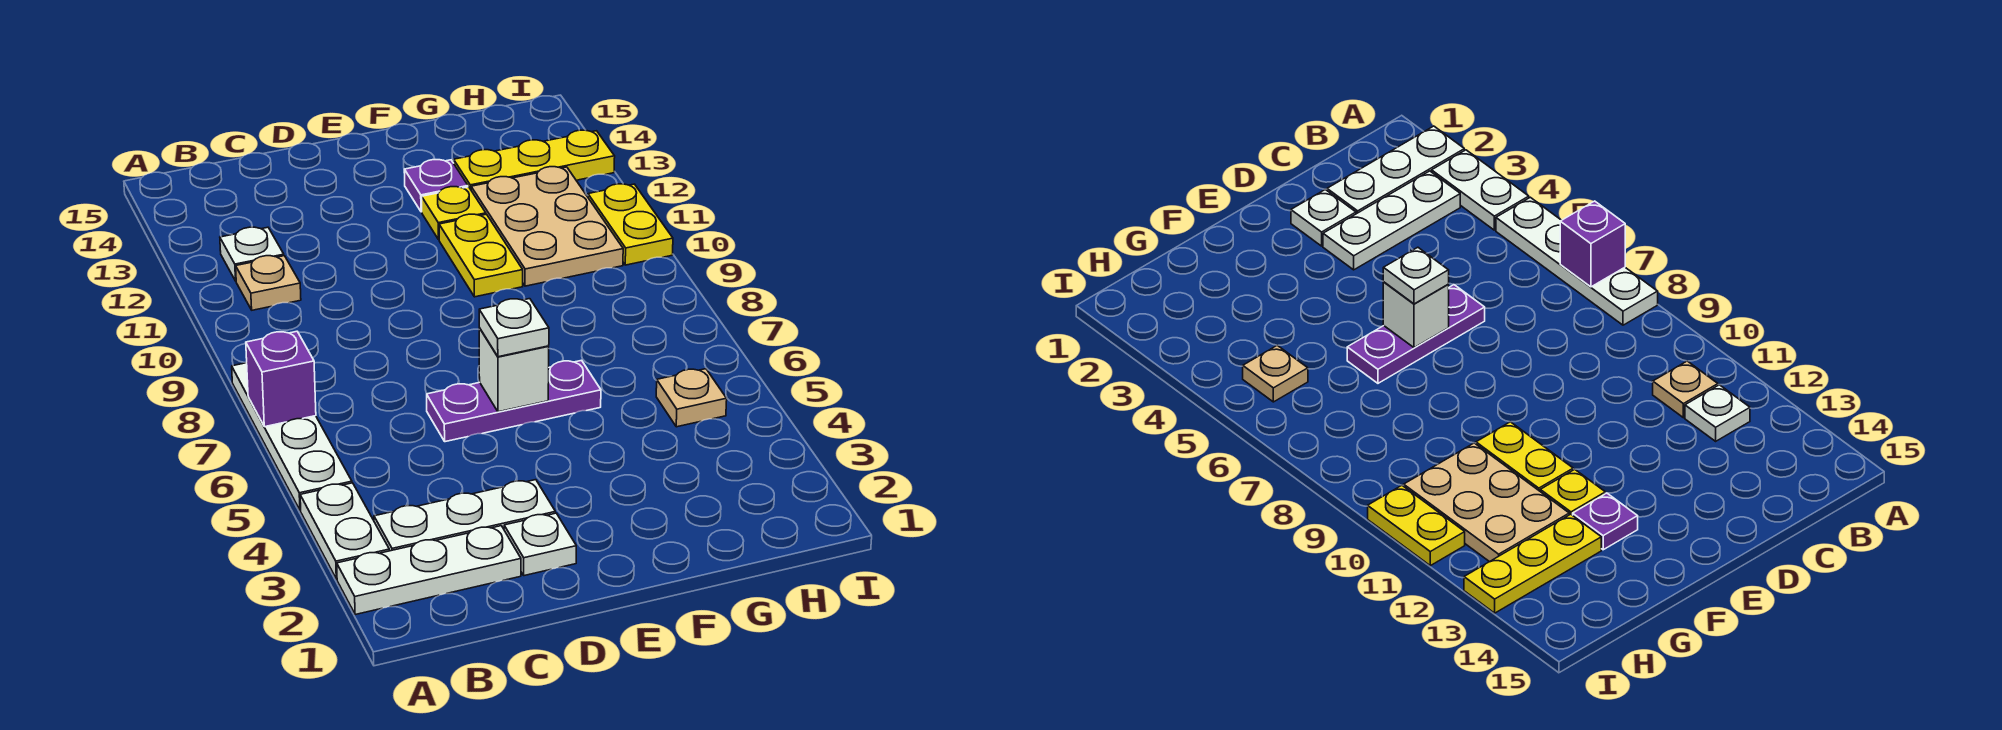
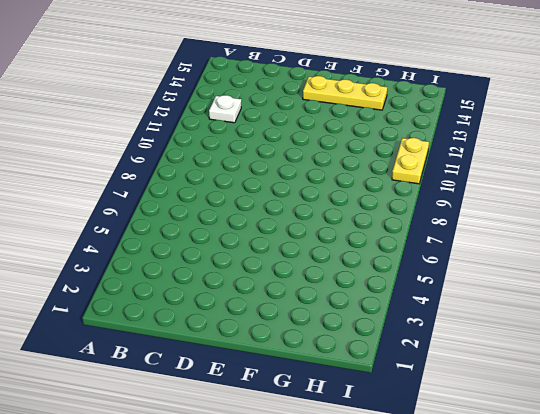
yellow 1x3 plate [303,76,387,110] -> yellow 1x3 plate moved to [454,130,615,189]
none -> white 1x3 plate [337,526,521,615]
none -> white 1x2 plate [300,483,389,579]
none -> white 1x4 plate [232,363,352,511]

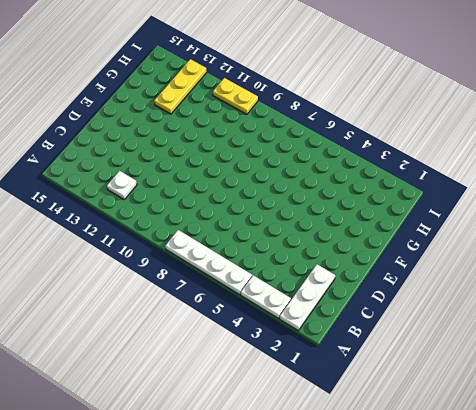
none -> white 1x3 plate [374,480,555,551]
none -> tan 1x1 plate [236,256,301,310]
none -> white 1x1 plate [504,513,576,576]

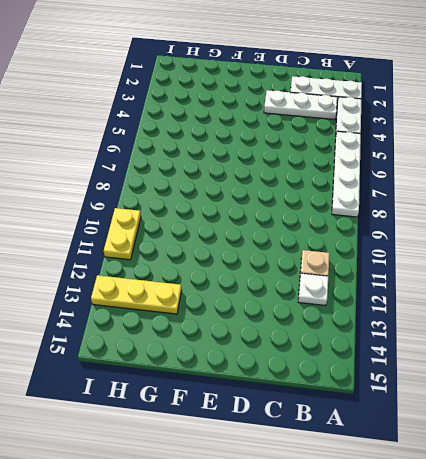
none -> white 1x1 plate [504,513,576,576]
none -> purple 1x3 plate [427,360,601,442]
none -> yellow 1x2 plate [439,214,523,297]

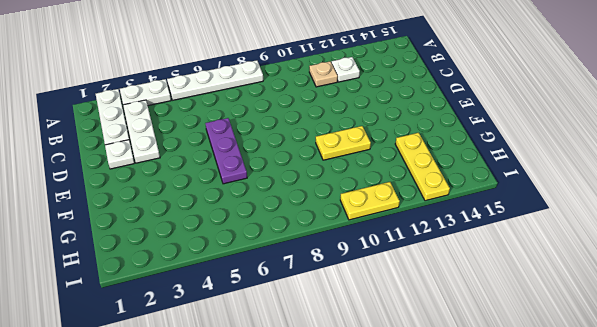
none -> yellow 1x1 plate [422,187,486,240]
none -> purple 1x1 plate [404,159,468,212]
none -> tan 2x3 plate [471,167,623,286]

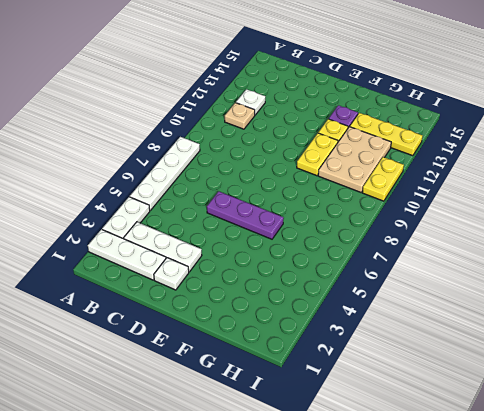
none -> tan 1x1 plate [656,369,727,427]
none -> purple 1x1 brick [246,331,316,427]
none -> white 1x1 brick [479,328,549,412]

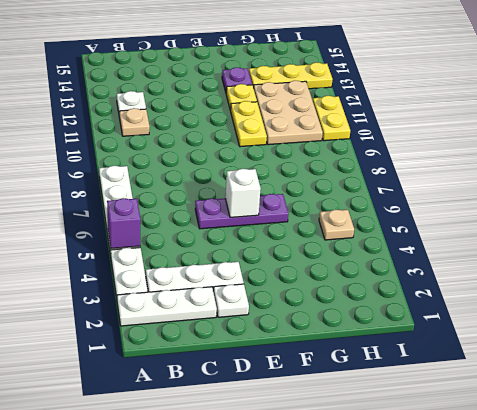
purple 1x1 brick [107,198,140,249] -> purple 1x1 brick moved to [246,331,316,427]
none -> white 1x1 plate [479,299,549,357]

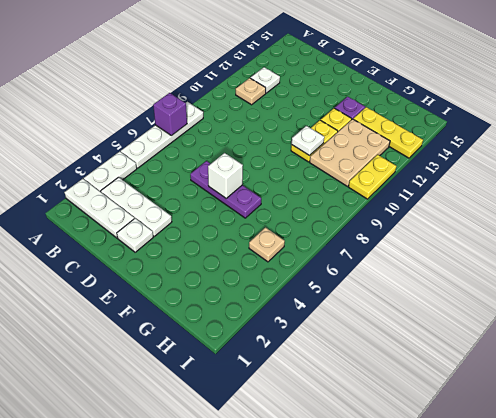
white 1x1 plate [292,126,324,156] -> white 1x1 plate moved to [479,299,549,357]

